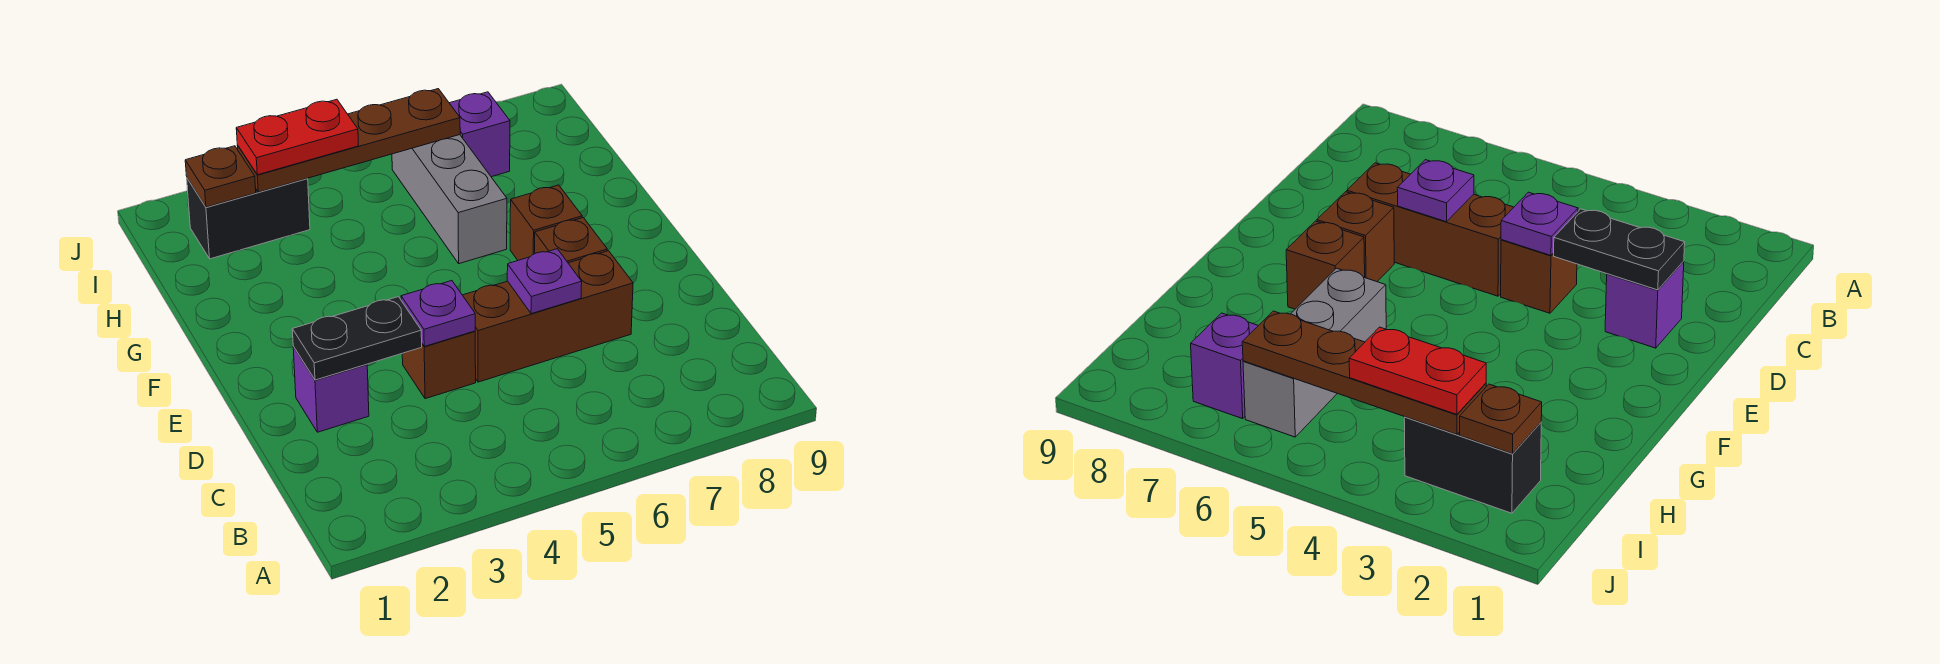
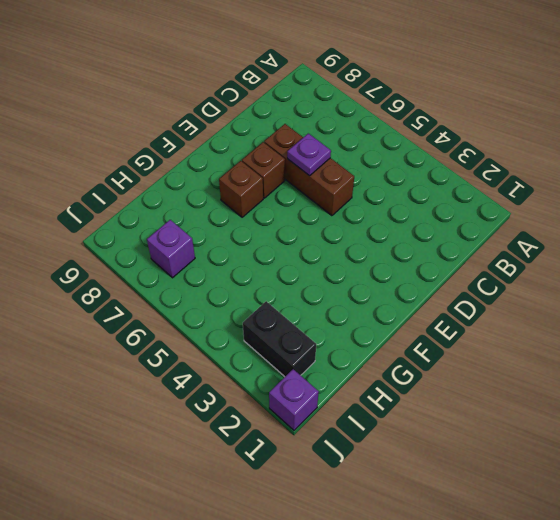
purple 1x1 brick [269,369,319,430] -> purple 1x1 brick moved to [293,347,369,432]
none -> brown 1x1 brick [402,331,476,399]
none -> grey 1x3 brick [392,135,507,264]
none -> black 1x2 plate [292,297,422,380]

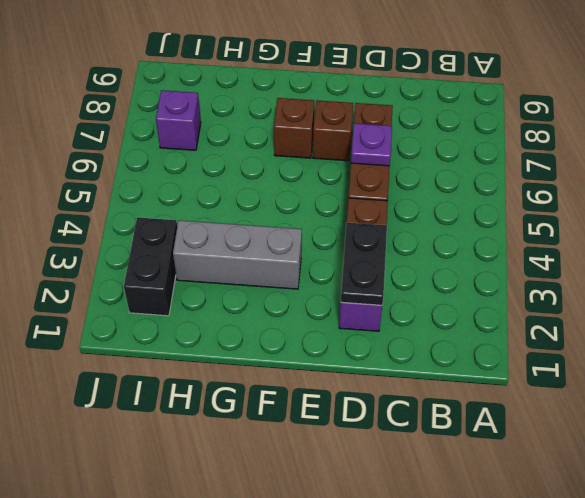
grey 1x3 brick [173,220,302,289] -> grey 1x3 brick moved to [392,135,507,264]
none -> purple 1x1 plate [401,281,475,346]
none -> brown 1x1 plate [185,146,256,207]
none -> brown 1x4 plate [237,89,460,192]

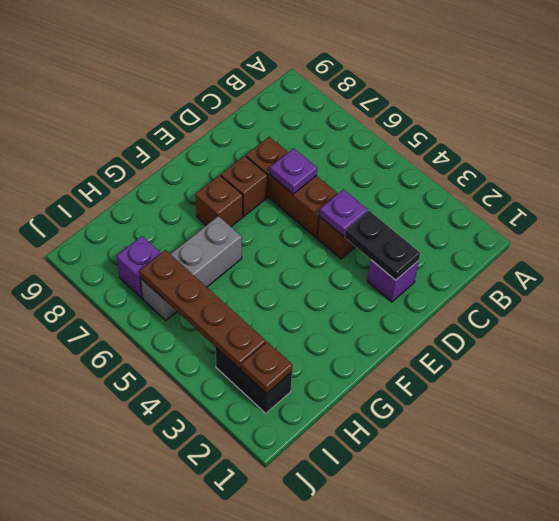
none -> red 1x2 plate [236,99,359,175]

